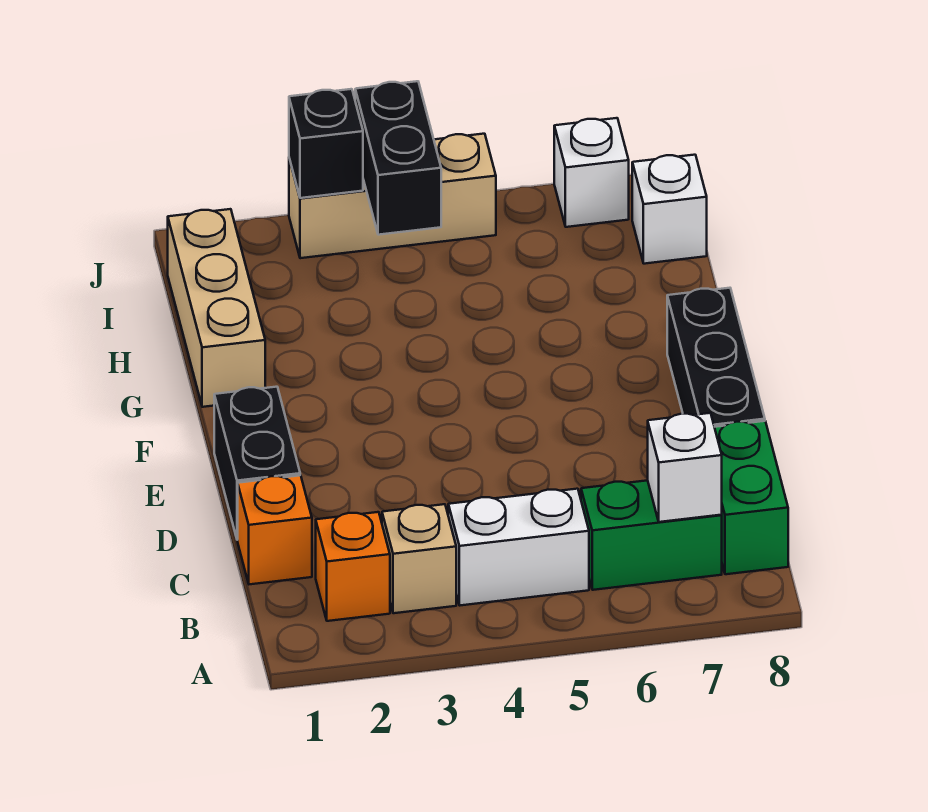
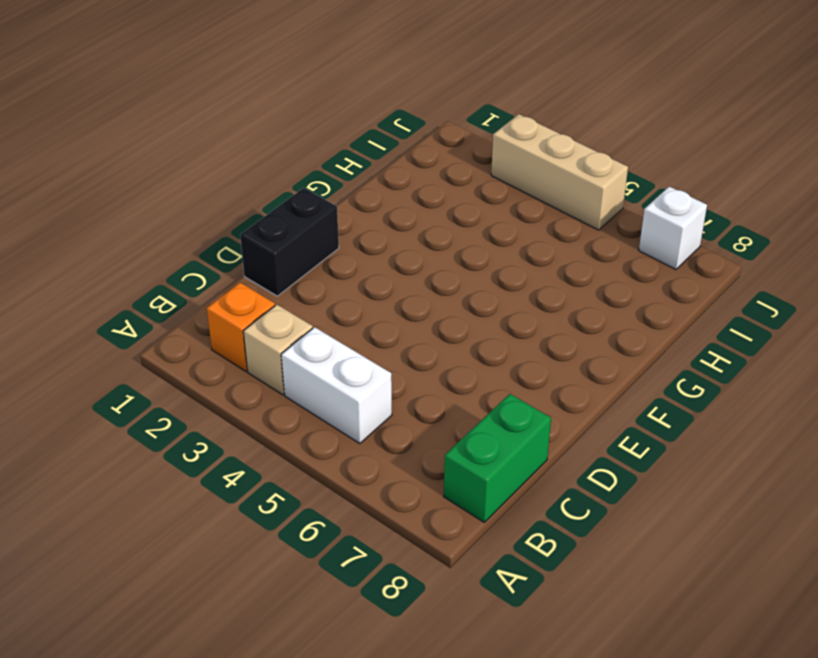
none -> green 1x2 brick [581,480,722,590]
none -> orange 1x1 brick [238,475,312,584]
none -> black 1x3 brick [667,288,765,427]

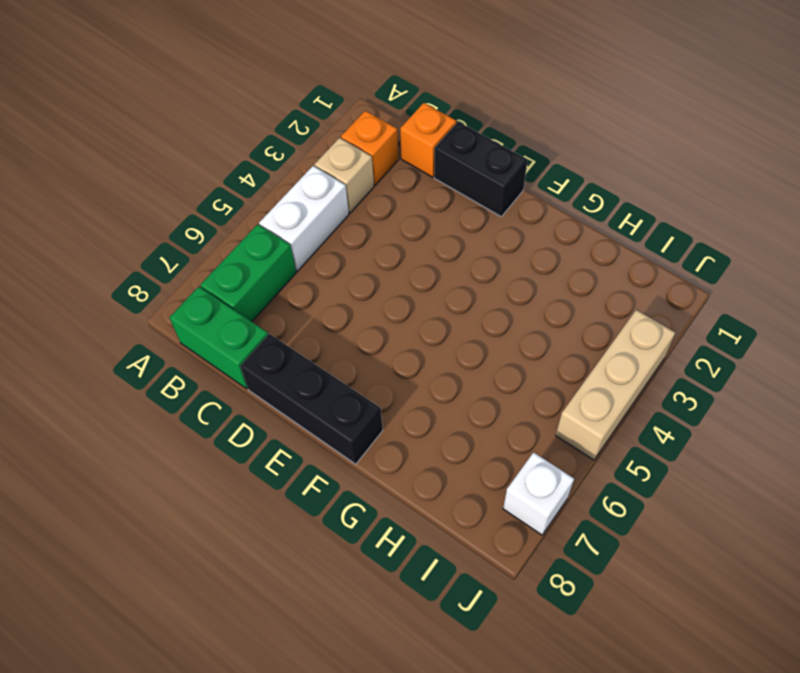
none -> tan 1x3 brick [168,209,265,407]
none -> white 1x1 brick [632,155,707,264]
none -> white 1x1 brick [648,413,722,522]

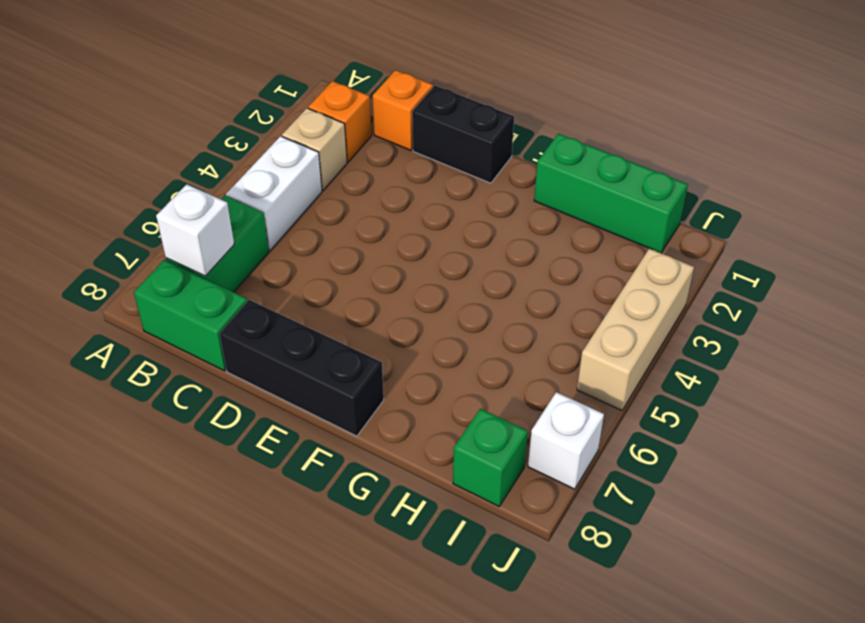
green 1x3 brick [534,134,688,253] -> tan 1x3 brick [168,209,265,407]
green 1x1 brick [453,409,528,506] -> white 1x1 brick [632,155,707,264]
none -> black 1x2 brick [355,81,441,235]
none -> black 1x1 brick [289,89,363,198]

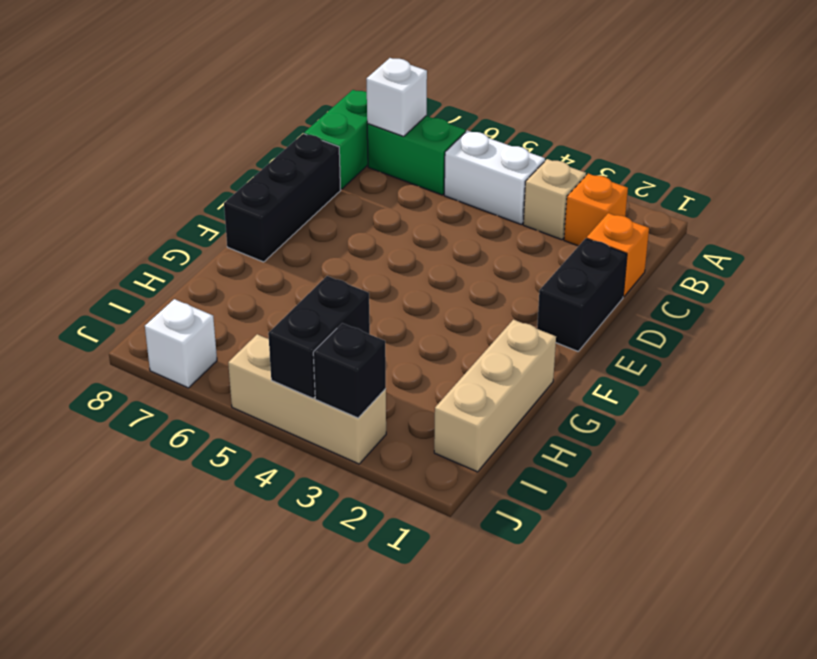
none -> white 1x1 brick [632,155,707,264]

